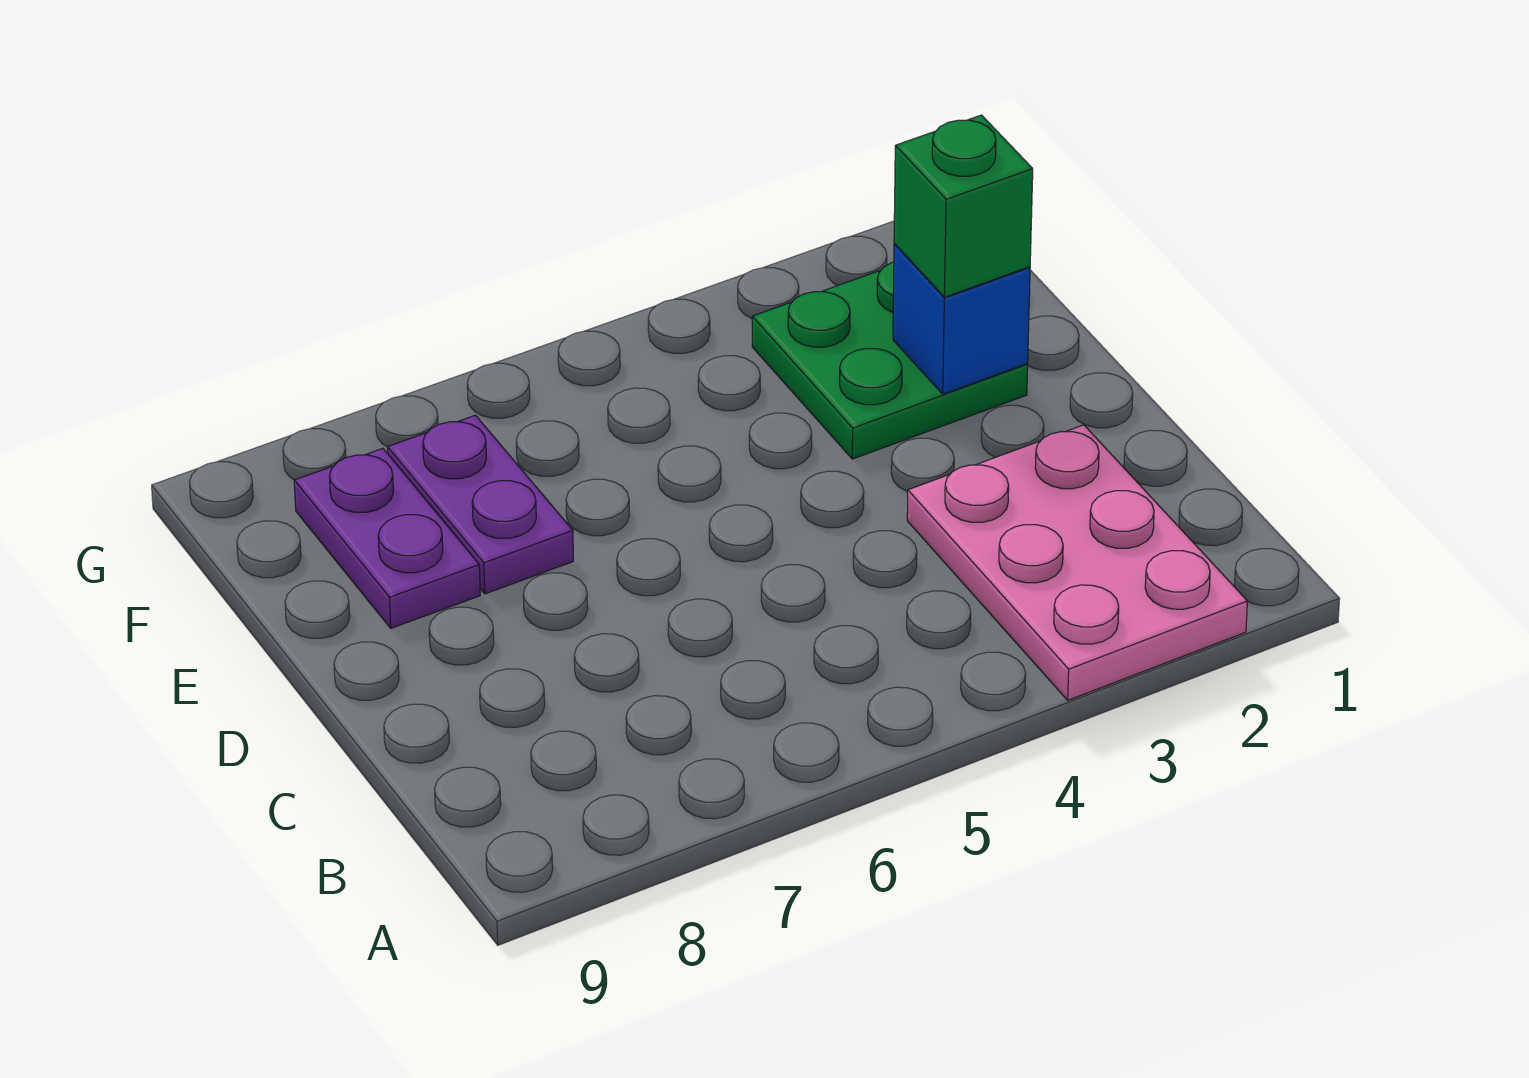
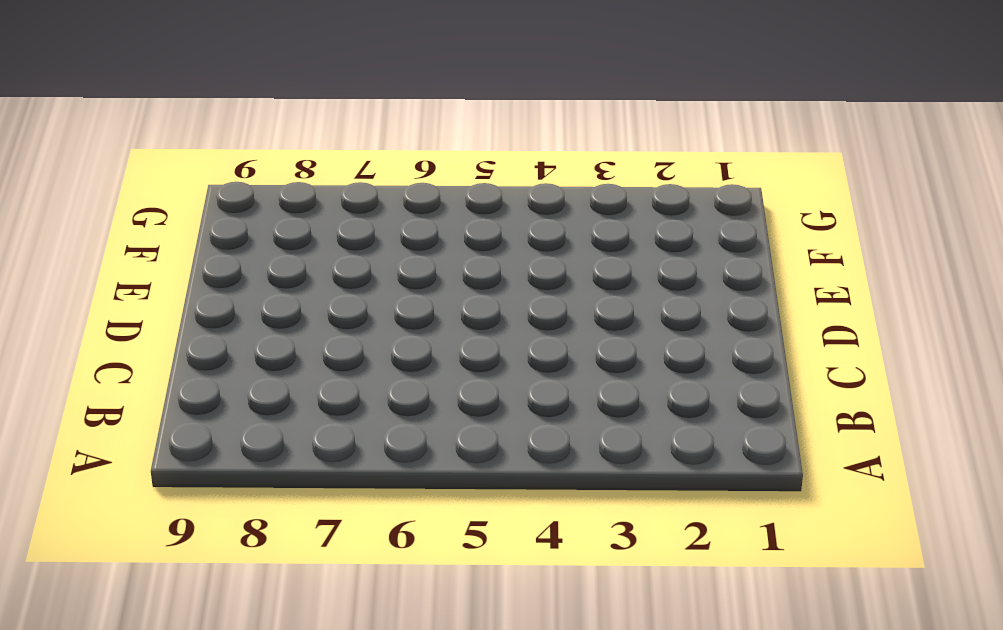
none -> pink 2x3 plate [907,425,1247,700]
none -> green 2x2 plate [752,262,1028,459]

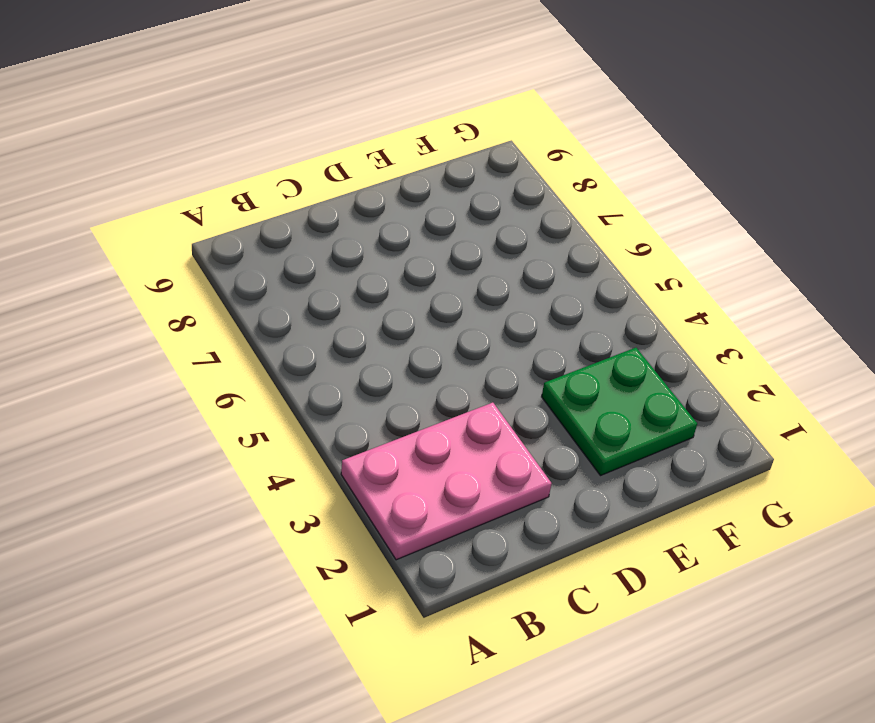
none -> purple 1x2 plate [388,415,573,594]
none -> purple 1x2 plate [294,448,480,628]

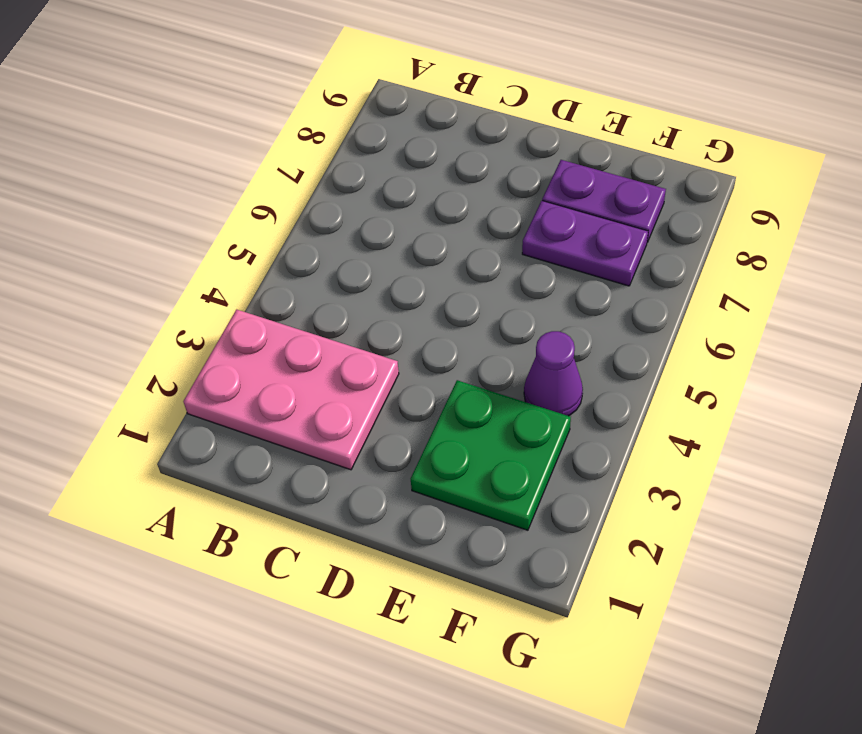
purple 1x1 cone [524,331,583,416] -> none
none -> blue 1x1 brick [893,244,1030,394]
none -> green 1x1 brick [894,115,1033,297]

